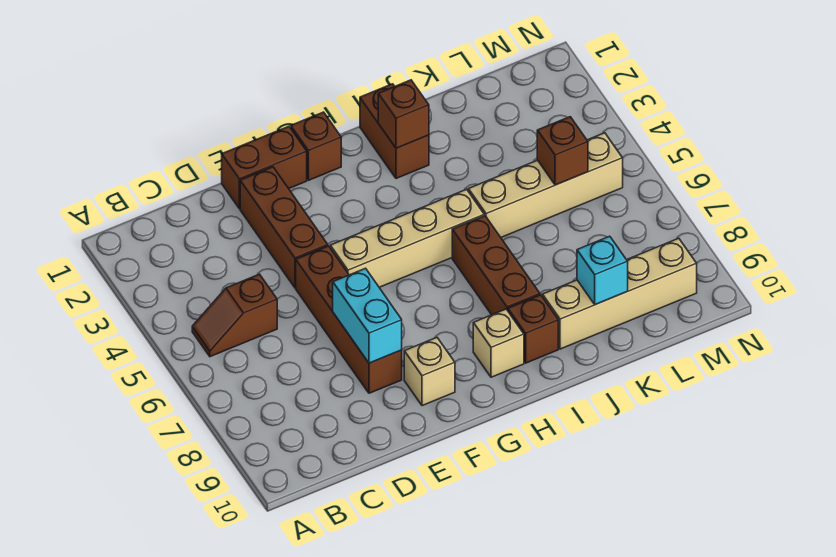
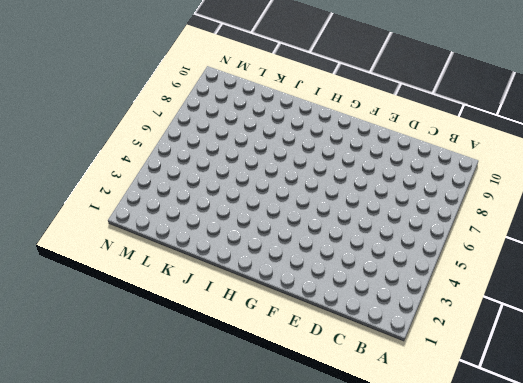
none -> brown 1x2 slope [192,274,277,357]
none -> brown 1x2 brick [222,126,307,209]
none -> brown 1x3 brick [240,167,328,288]

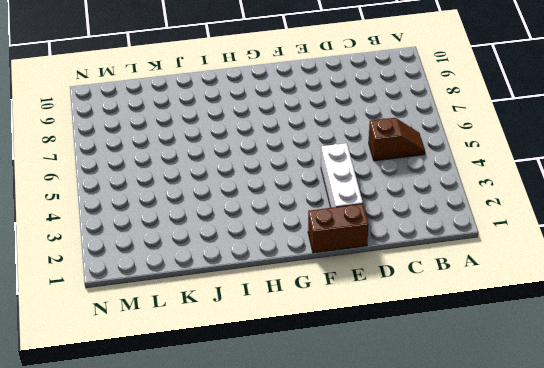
white 1x3 brick [321,143,363,208] -> brown 1x3 brick [240,167,328,288]
none -> brown 1x4 brick [296,246,402,393]
none -> tan 1x4 brick [330,189,484,287]
none -> tan 1x1 brick [404,338,455,406]

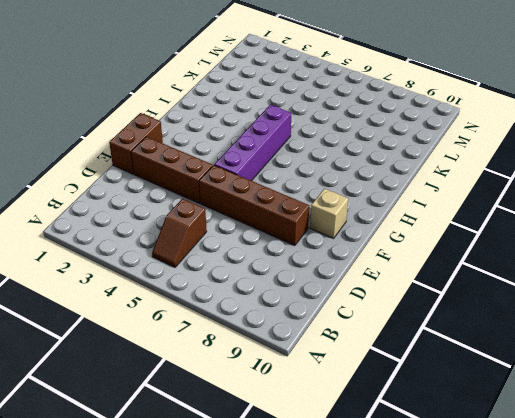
purple 1x4 brick [214,105,291,181] -> tan 1x4 brick [330,189,484,287]
none -> brown 1x1 brick [291,112,341,180]
none -> tan 1x1 brick [473,309,524,377]
none -> brown 1x2 brick [360,84,429,179]

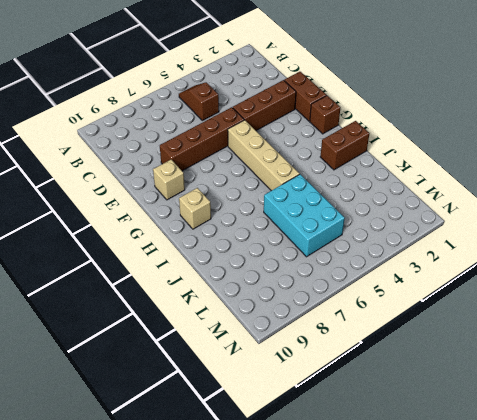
cyan 2x3 brick [264,174,345,257] -> tan 1x4 brick [468,133,623,237]
none -> brown 1x3 brick [452,216,540,315]
none -> brown 1x1 brick [508,295,558,363]
none -> tan 1x4 brick [542,238,697,349]

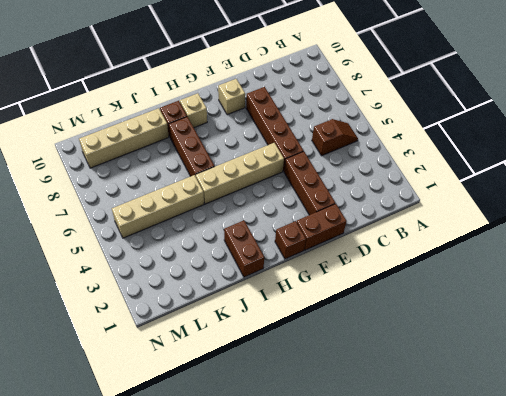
none -> cyan 1x2 brick [333,268,402,363]
none -> brown 1x1 brick [378,80,429,148]
none -> cyan 1x1 brick [577,236,628,305]

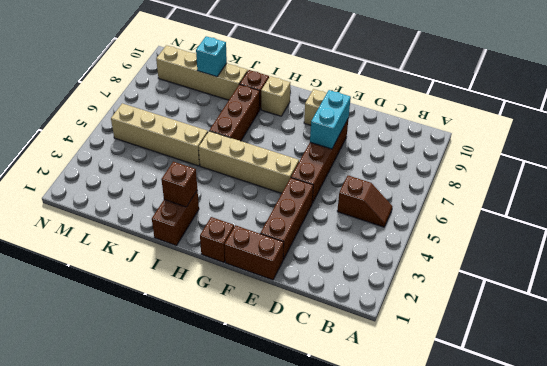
none -> brown 1x1 brick [537,117,588,185]

